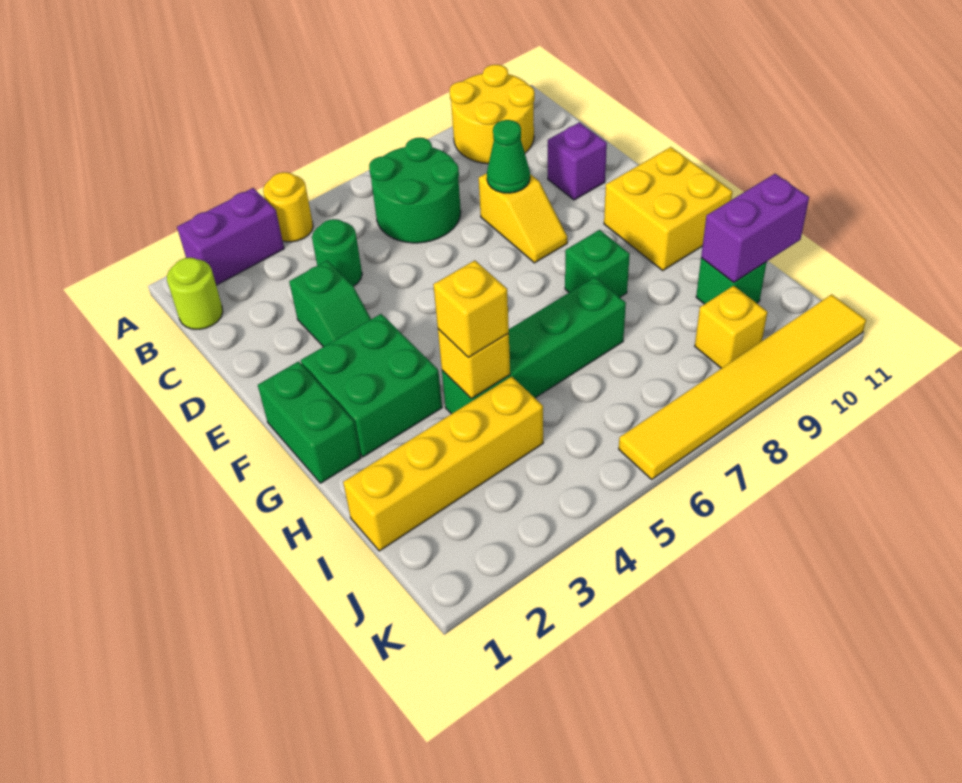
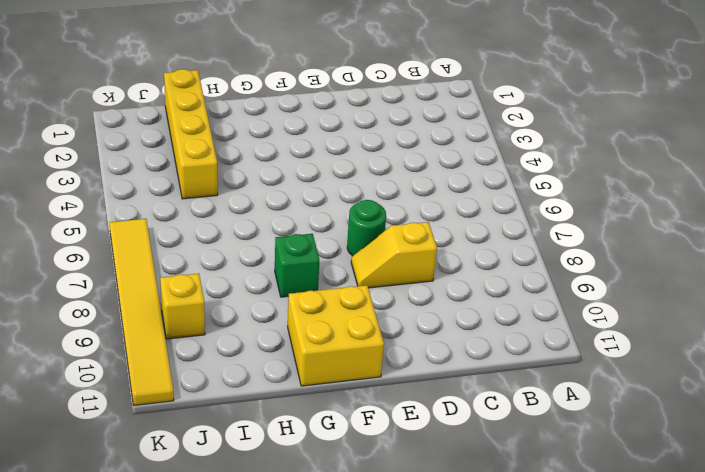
green 1x1 round brick [347,200,386,256] -> green 1x1 round brick moved to [312,219,362,286]
none -> purple 1x2 brick [177,188,284,285]
none -> yellow 1x1 round brick [263,172,313,242]
none -> yellow 2x2 round brick [450,65,535,164]

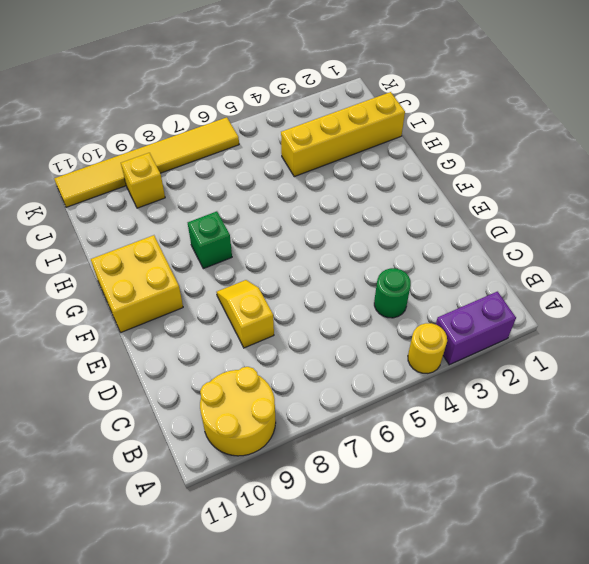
none -> lime 1x1 round brick [167,258,223,329]
none -> green 2x2 round brick [369,138,461,243]
none -> green 1x2 slope [289,261,371,347]

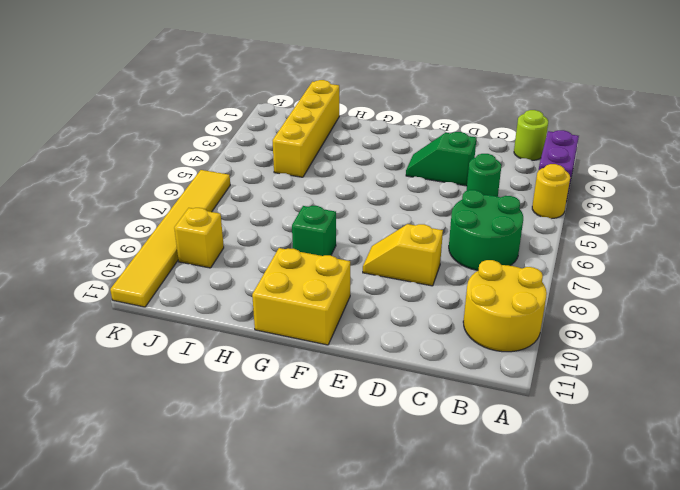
none -> purple 1x1 brick [548,122,607,200]
none -> green 1x2 brick [258,361,361,483]
none -> green 2x2 brick [301,314,442,457]

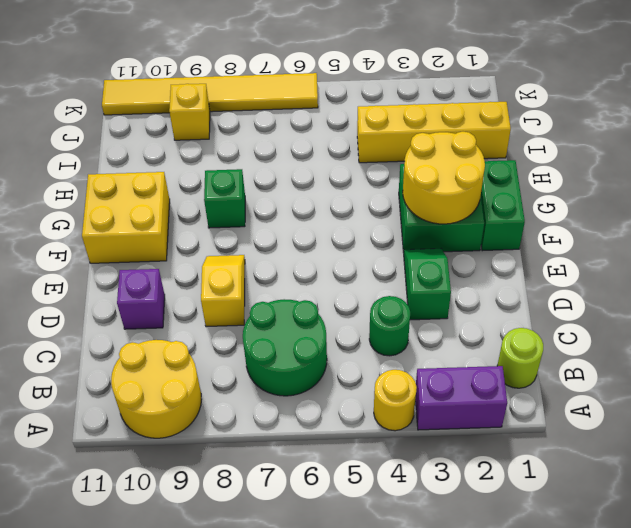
yellow 2x2 round brick [403,132,485,224] -> none
none -> green 1x4 brick [442,277,626,414]
none -> green 1x1 brick [696,258,767,304]
none -> green 1x1 cone [487,120,530,193]

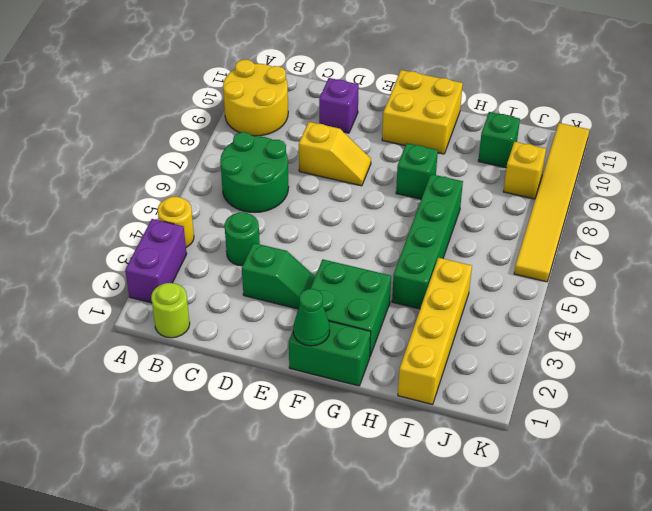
green 1x1 cone [293,289,330,346] -> green 1x1 cone moved to [487,120,530,193]
none -> yellow 1x1 brick [438,329,510,398]
none -> purple 1x2 brick [701,174,809,282]
none -> yellow 1x1 brick [433,260,509,357]

